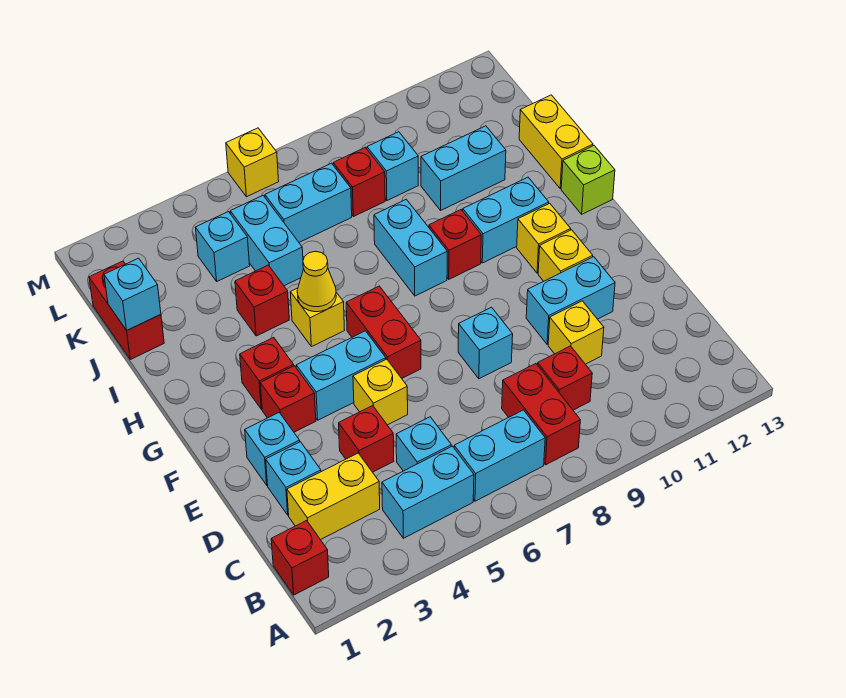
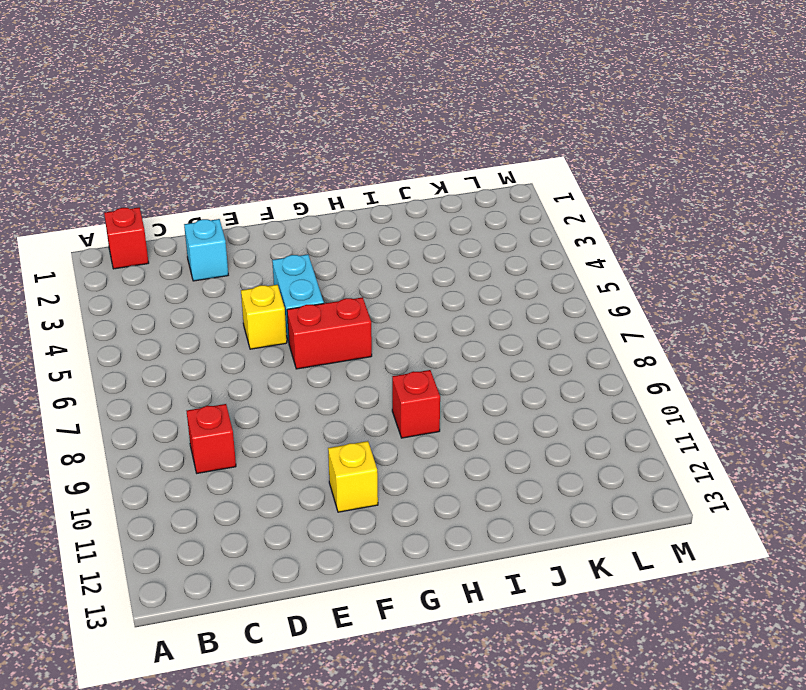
none -> cyan 1x2 brick [382,446,474,538]
none -> cyan 1x2 brick [454,410,545,501]
none -> red 1x2 brick [502,364,580,465]
none -> yellow 1x2 brick [287,453,380,540]

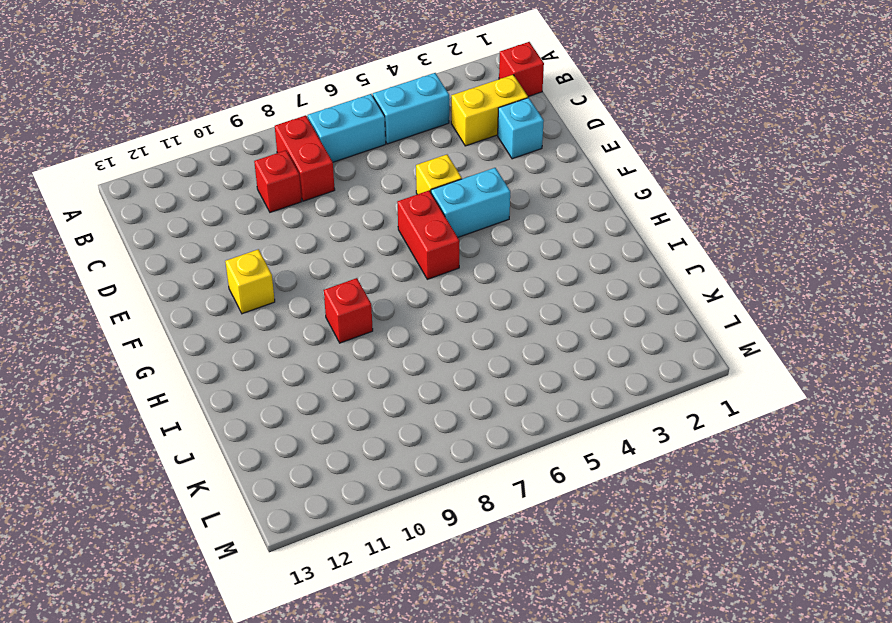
none -> cyan 1x1 brick [396,417,451,471]
none -> red 1x1 brick [339,406,394,472]
none -> yellow 1x1 brick [548,301,604,364]
none -> cyan 1x1 brick [245,413,300,485]

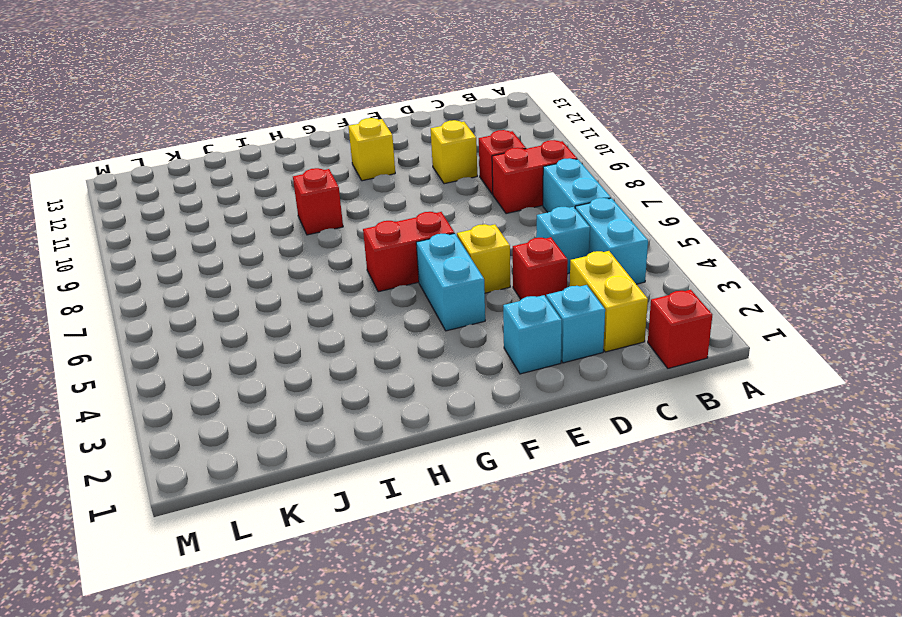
none -> cyan 1x1 brick [458,307,513,379]
none -> cyan 1x2 brick [526,257,615,344]
none -> red 1x1 brick [260,366,316,432]
none -> red 1x1 brick [240,337,294,409]

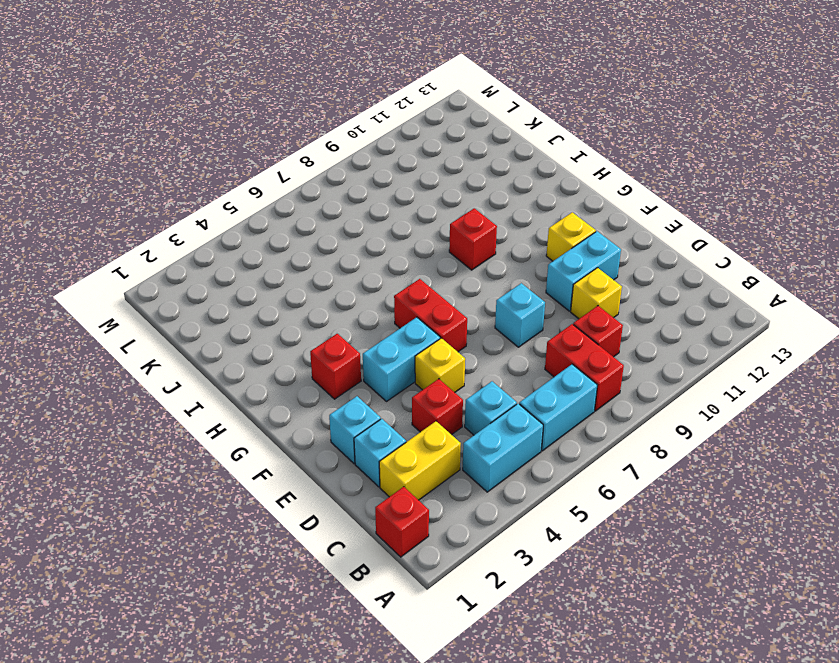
none -> red 1x1 brick [260,366,316,432]
none -> yellow 1x1 brick [517,203,571,273]
none -> yellow 1x1 brick [290,288,344,347]
none -> cyan 1x2 brick [374,199,447,296]

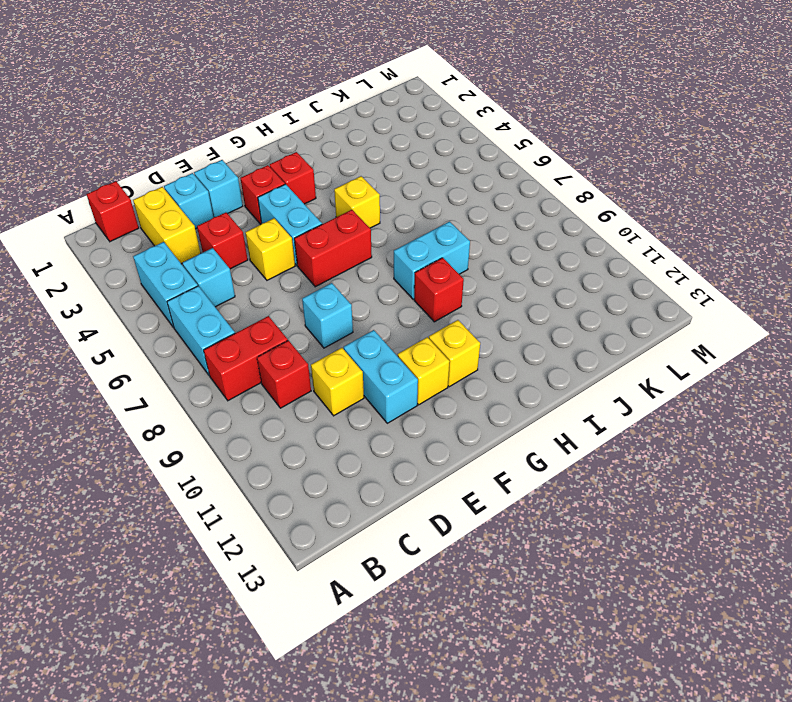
none -> cyan 1x2 brick [463,177,549,263]
none -> lime 1x1 brick [561,146,615,214]
none -> red 1x1 brick [235,265,289,336]
none -> yellow 1x2 brick [519,95,593,189]

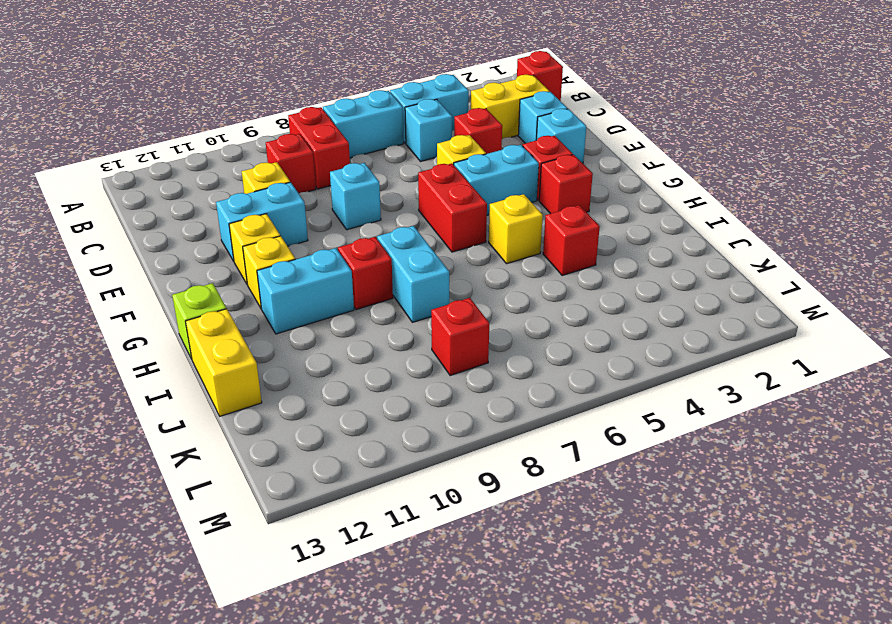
none -> red 1x2 brick [89,261,164,360]
none -> cyan 1x2 brick [230,196,303,286]
none -> cyan 1x2 brick [421,126,506,210]
none -> cyan 1x1 brick [195,212,250,281]

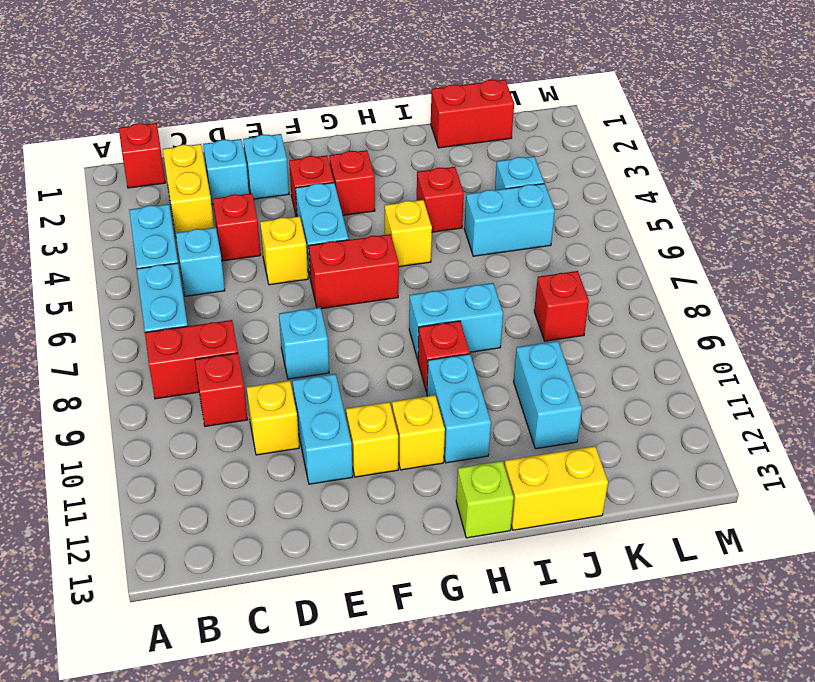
none -> cyan 1x2 brick [265,163,352,242]
none -> cyan 1x1 brick [367,132,418,200]
none -> yellow 1x1 brick [226,128,279,197]
none -> yellow 1x1 cone [297,251,336,312]

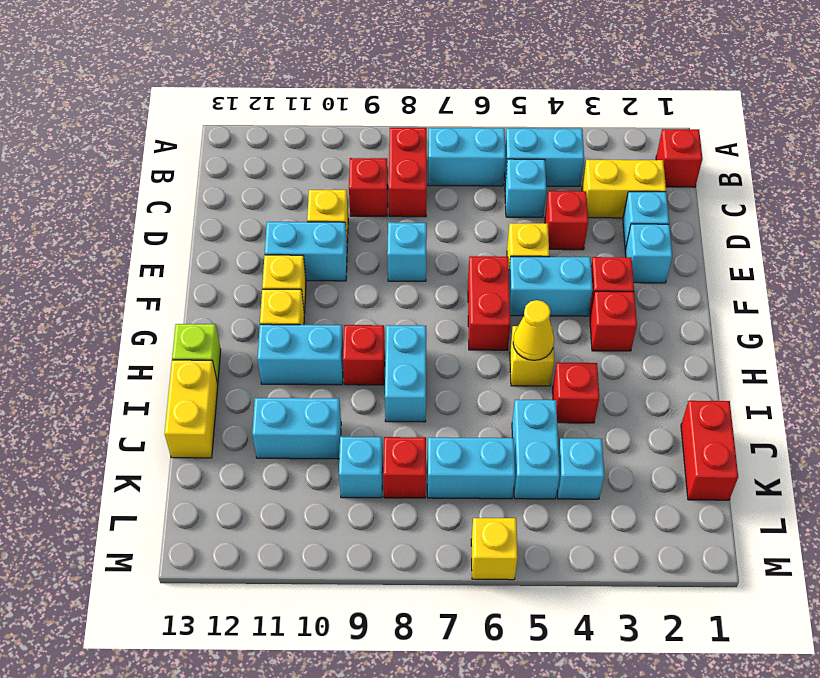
none -> cyan 1x1 brick [104,258,161,330]

